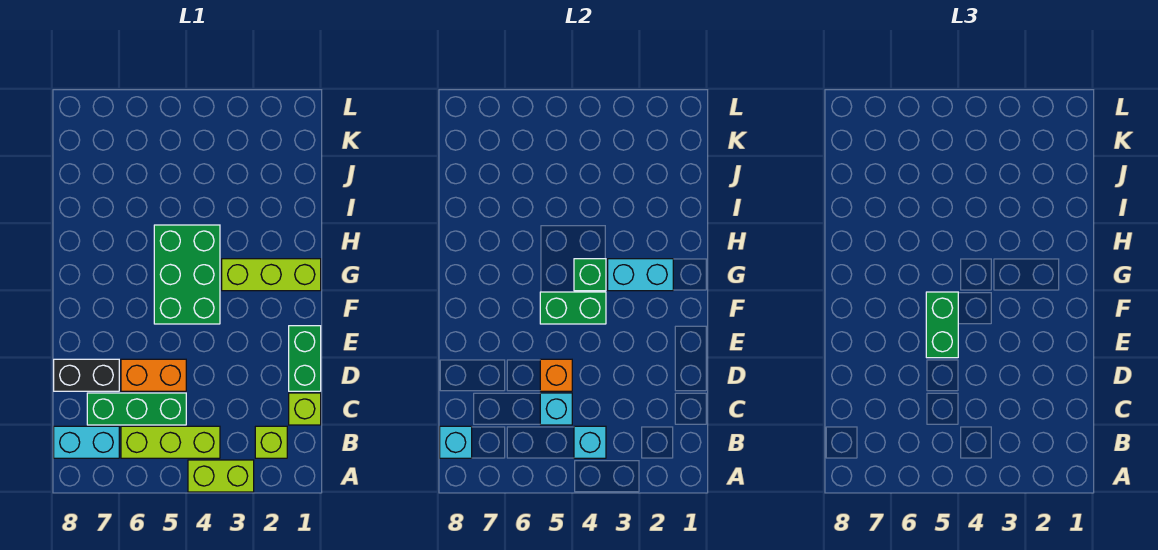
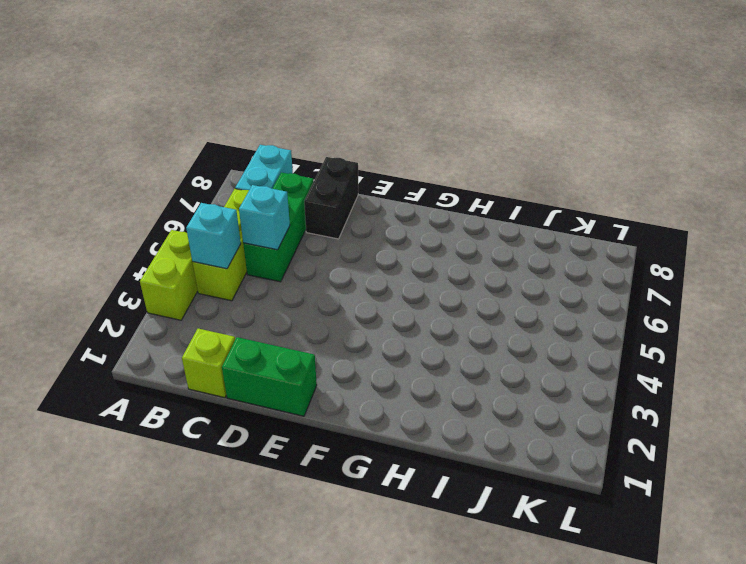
none -> lime 1x1 brick [255,426,287,458]
none -> orange 1x2 brick [121,359,186,391]
none -> green 2x3 brick [154,225,220,324]

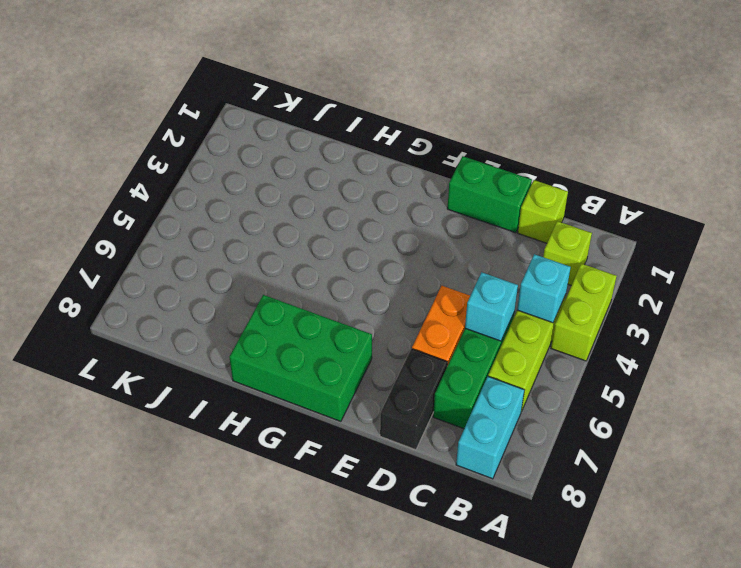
green 2x3 brick [229,295,372,421] -> green 2x3 brick moved to [154,225,220,324]
none -> lime 1x3 brick [222,259,321,291]
none -> cyan 1x1 brick [440,426,472,458]
none -> orange 1x1 brick [540,359,572,391]

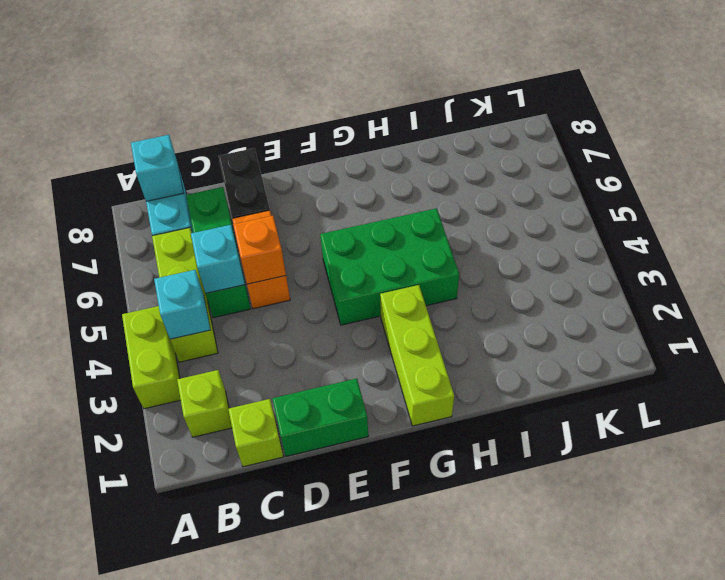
none -> green 1x2 brick [540,292,606,324]
none -> cyan 1x2 brick [608,259,673,291]
none -> green 1x1 brick [574,259,606,291]

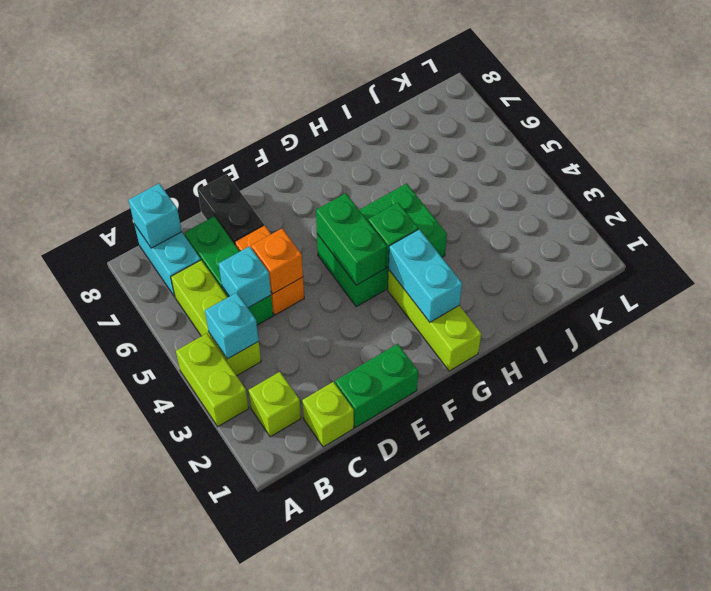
none -> green 1x2 brick [926,292,958,358]

